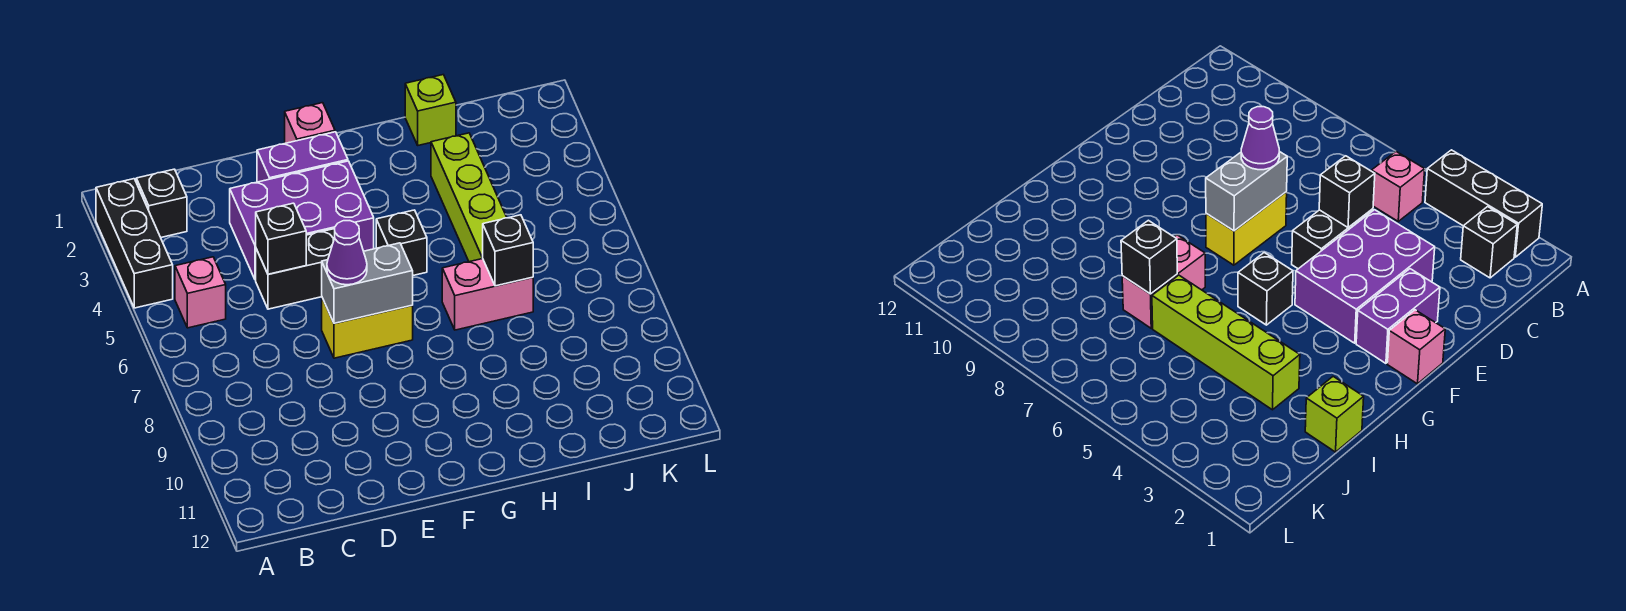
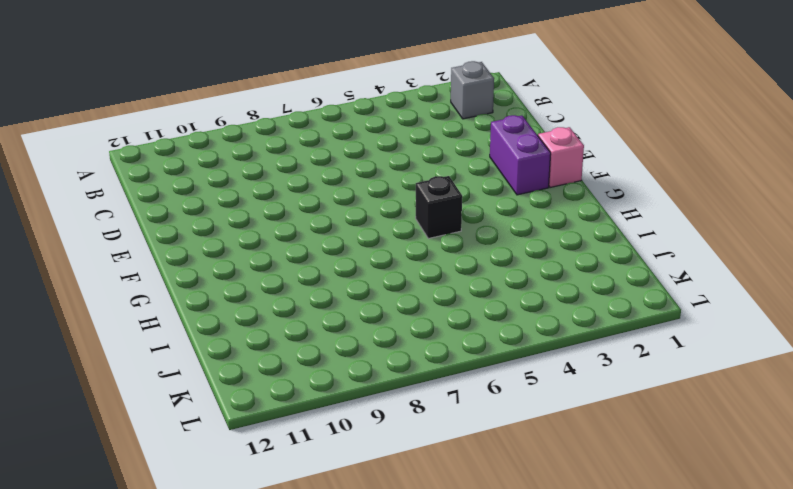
grey 1x1 brick [451,61,494,119] -> black 1x1 brick [136,169,187,237]
none -> black 1x3 brick [96,179,173,308]
none -> pink 1x1 brick [175,257,226,328]
none -> purple 2x3 brick [230,161,374,280]

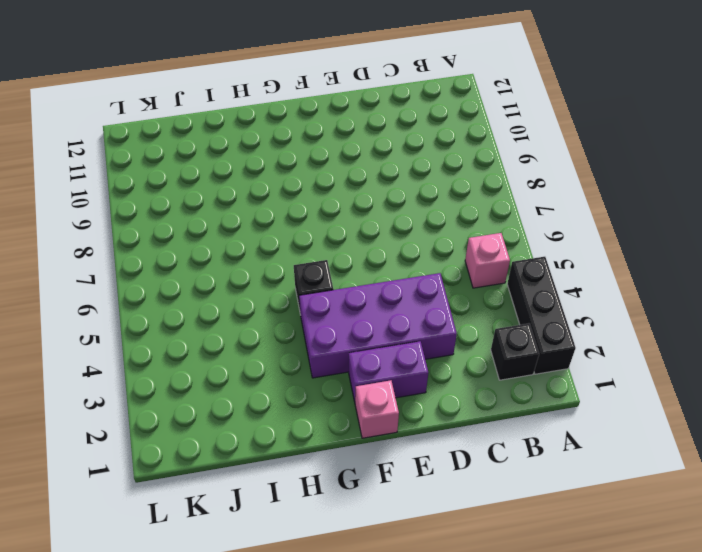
purple 2x4 brick [299,273,457,378] -> purple 2x3 brick [230,161,374,280]
none -> black 1x2 brick [256,229,335,309]
none -> yellow 1x2 brick [322,298,413,358]
none -> pink 1x2 brick [442,259,533,330]

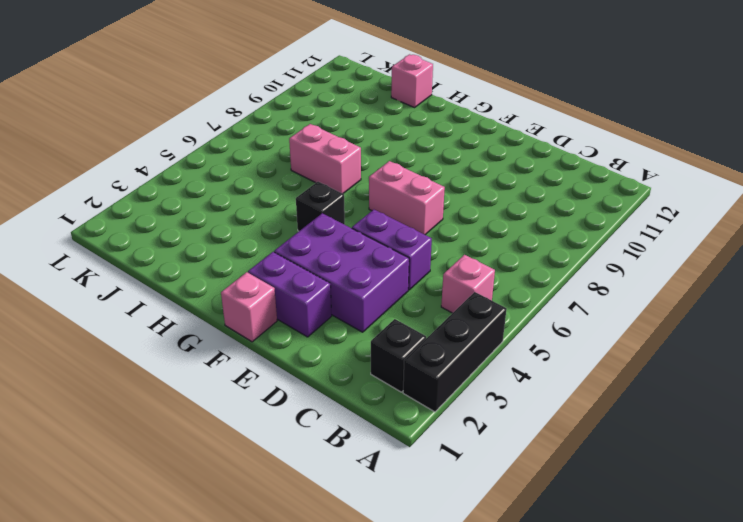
purple 1x2 brick [352,210,432,290] -> black 1x2 brick [256,229,335,309]
pink 1x2 brick [369,161,445,235] -> yellow 1x2 brick [322,298,413,358]
pink 1x1 brick [391,54,433,108] -> none
none -> lime 1x1 brick [405,75,456,145]
none -> lime 1x4 brick [431,133,507,262]
none -> black 1x1 brick [256,203,306,274]

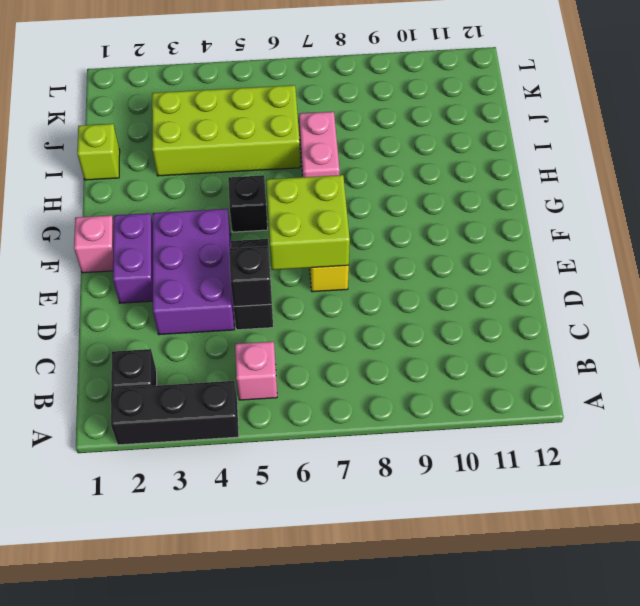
lime 2x2 brick [266,175,350,270] -> grey 1x2 brick [322,243,413,323]
lime 2x4 brick [152,85,300,176] -> lime 1x4 brick [431,133,507,262]
none -> black 1x1 brick [483,215,533,286]
none -> purple 1x1 cone [327,221,367,285]

